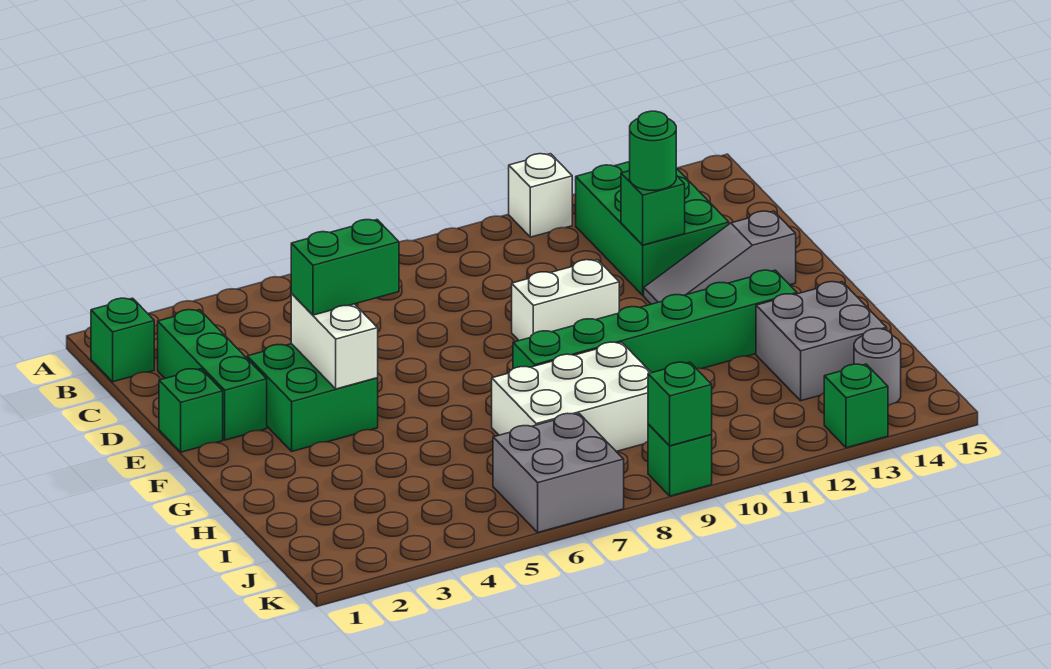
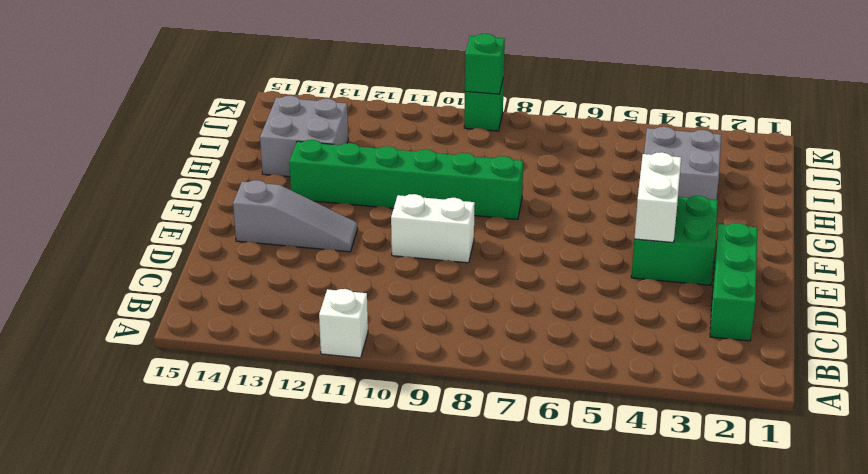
grey 2x2 brick [644,127,721,200] -> grey 2x2 brick moved to [493,413,624,532]
none -> green 1x1 brick [91,298,154,382]
none -> green 2x3 brick [576,162,729,295]
none -> green 1x1 brick [159,369,223,452]

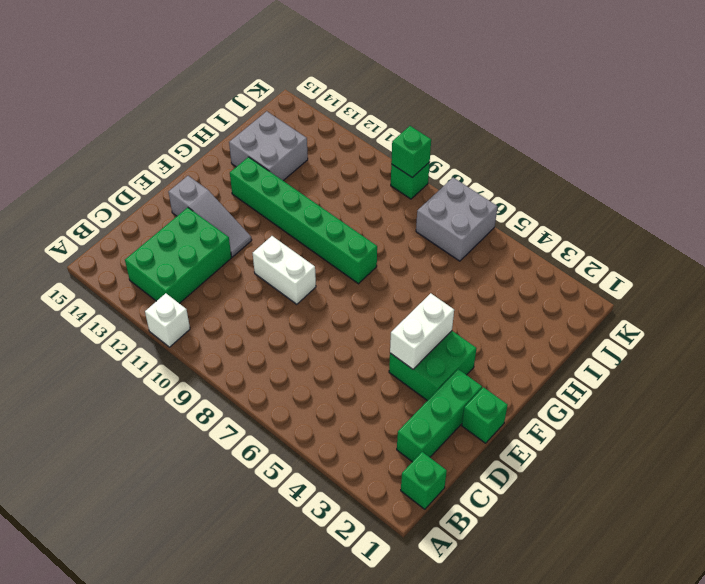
none -> white 2x3 brick [492,342,651,451]
none -> grey 1x1 round brick [854,329,901,406]
none -> green 1x1 brick [824,364,888,448]

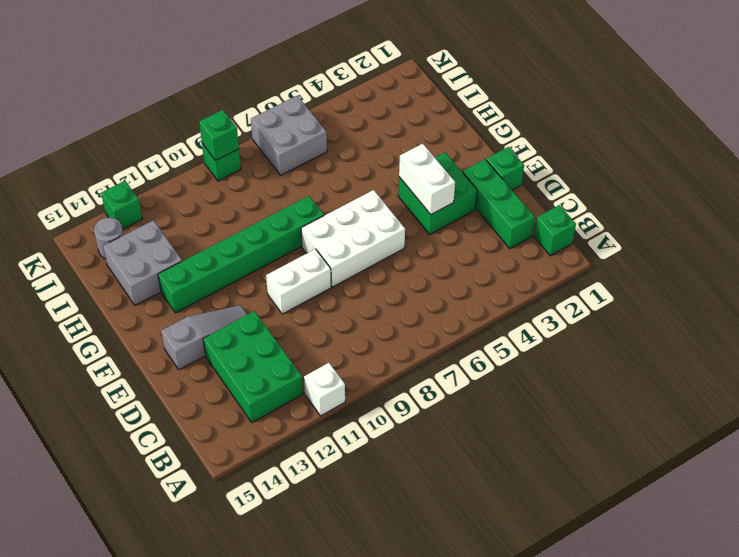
white 2x3 brick [301,190,405,287] -> white 2x3 brick moved to [492,342,651,451]
none -> green 1x1 brick [621,171,685,245]
none -> green 1x1 round brick [630,111,676,190]
none -> green 1x2 brick [291,220,399,315]

